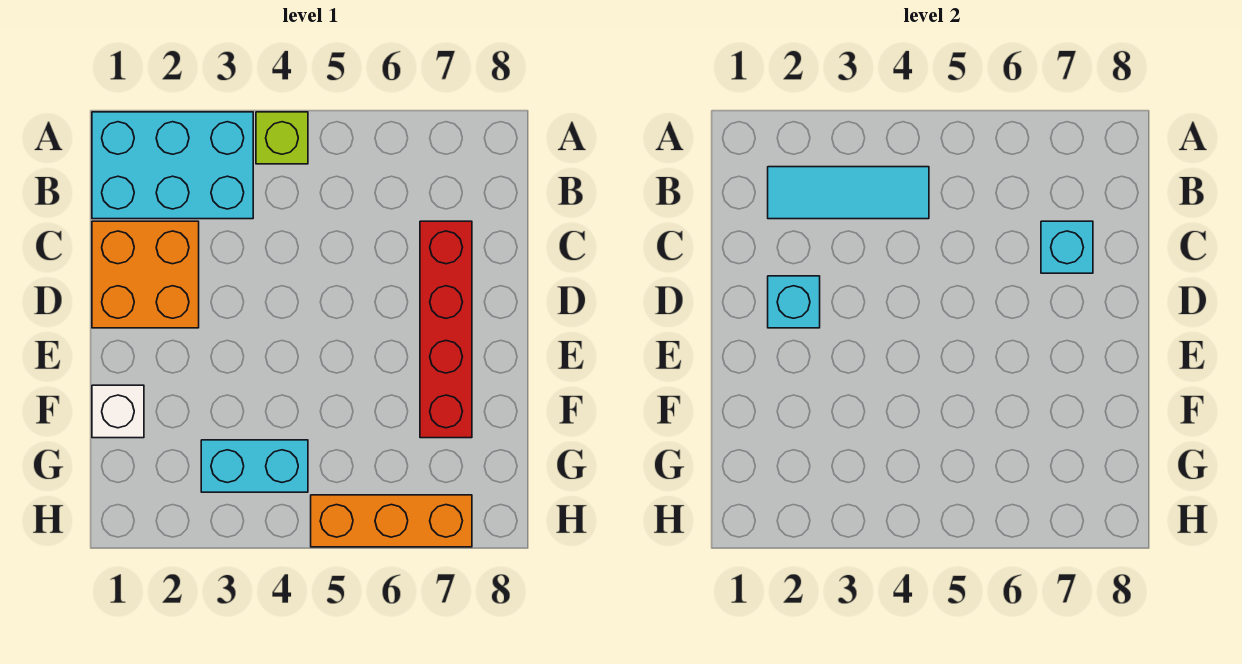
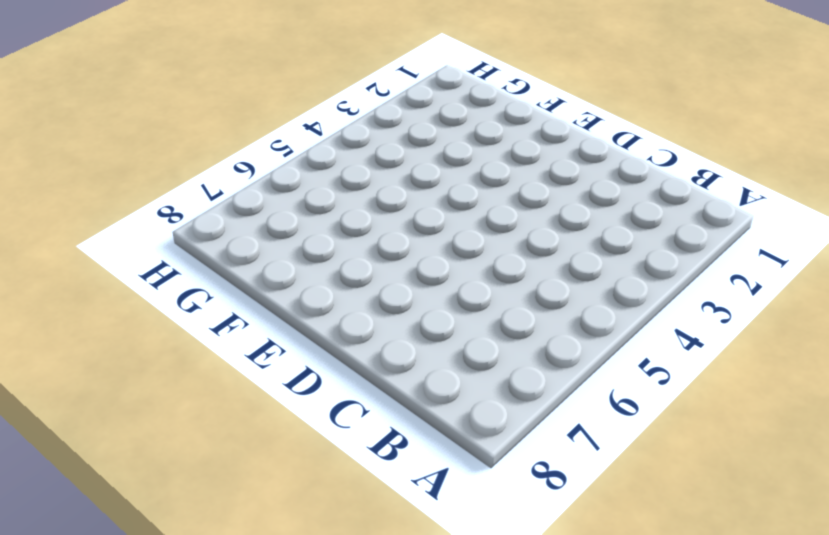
none -> cyan 2x3 brick [92,112,253,219]
none -> lime 1x1 brick [256,112,308,164]

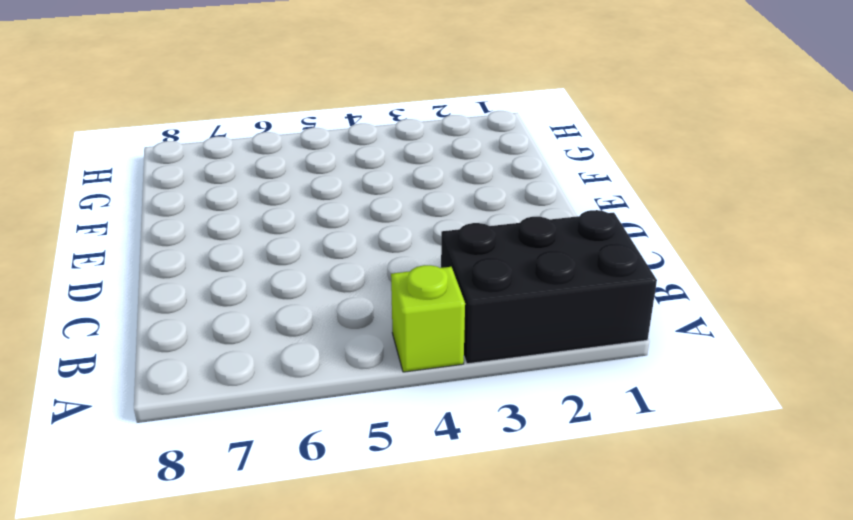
black 2x3 brick [441,210,657,364] -> cyan 2x3 brick [92,112,253,219]
none -> orange 2x2 brick [92,221,199,328]
none -> red 1x4 brick [420,221,472,438]

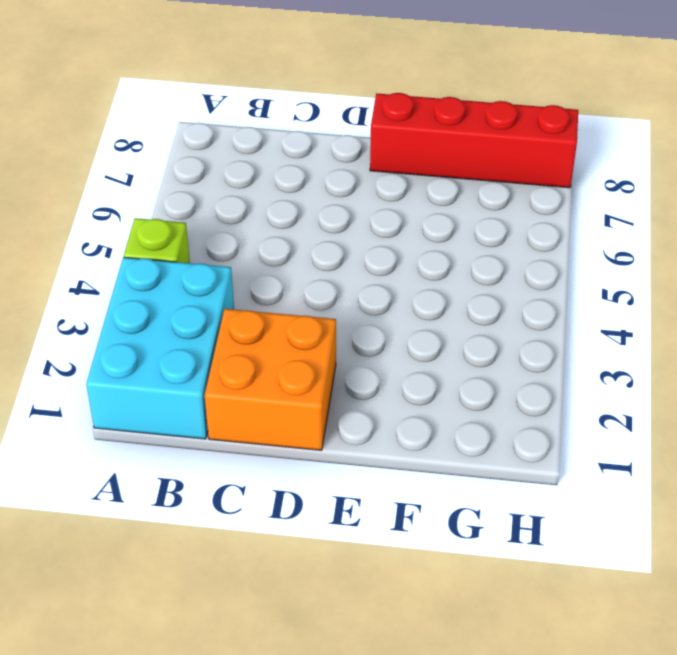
red 1x4 brick [370,93,578,188] -> red 1x4 brick moved to [420,221,472,438]
none -> white 1x1 brick [92,385,144,438]
none -> cyan 1x2 brick [201,440,308,492]

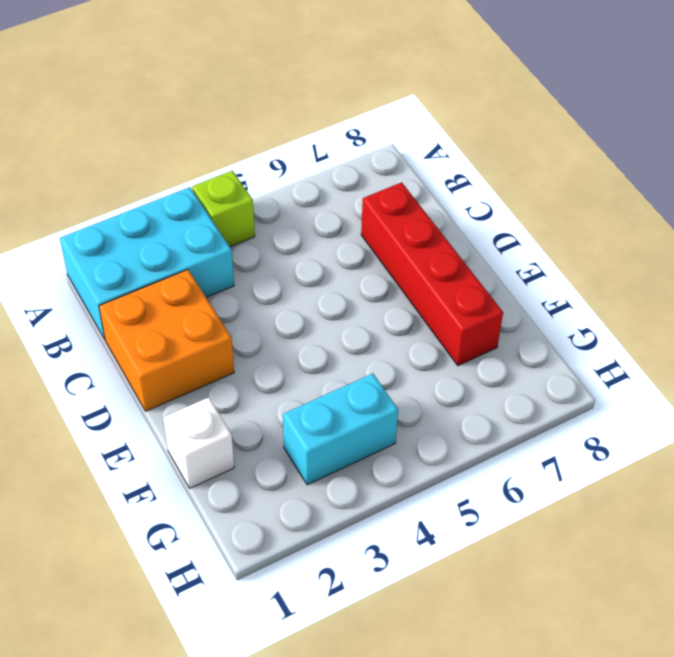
none -> orange 1x3 brick [311,495,472,547]
none -> cyan 1x3 tile [768,167,929,219]

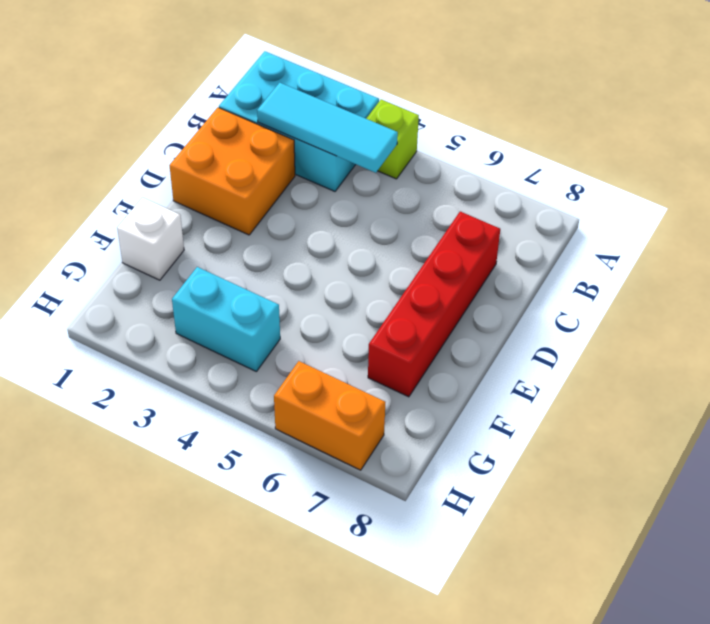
orange 1x2 brick [274,361,385,470] -> orange 1x3 brick [311,495,472,547]
none -> cyan 1x1 brick [1041,221,1093,273]
none -> cyan 1x1 brick [768,276,820,328]

